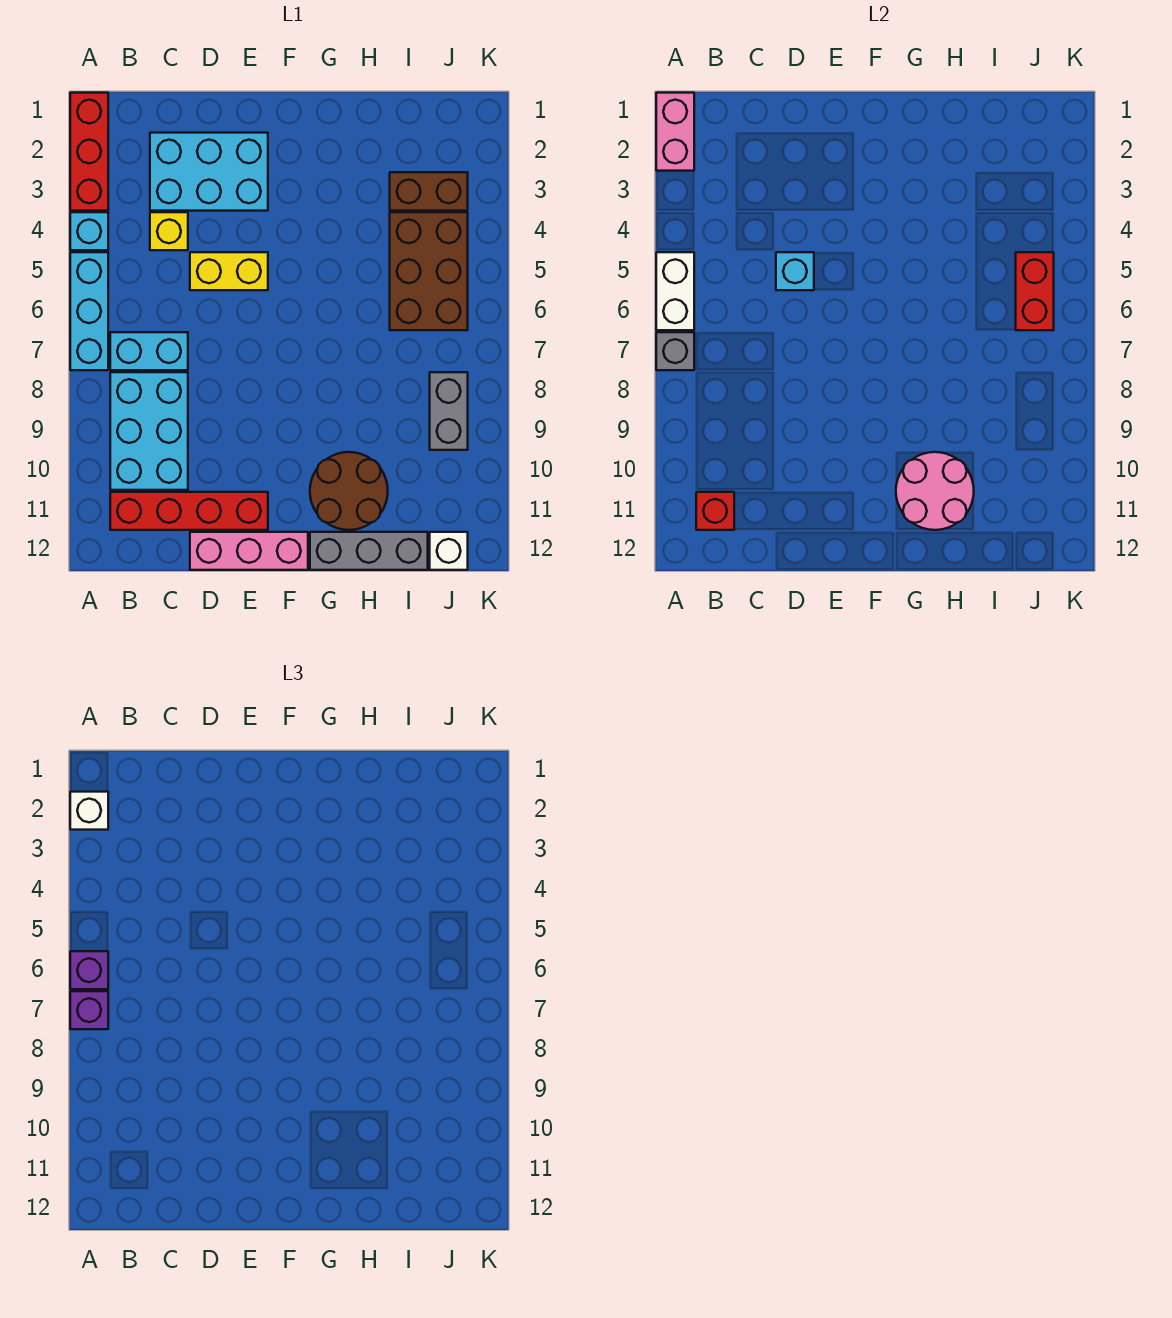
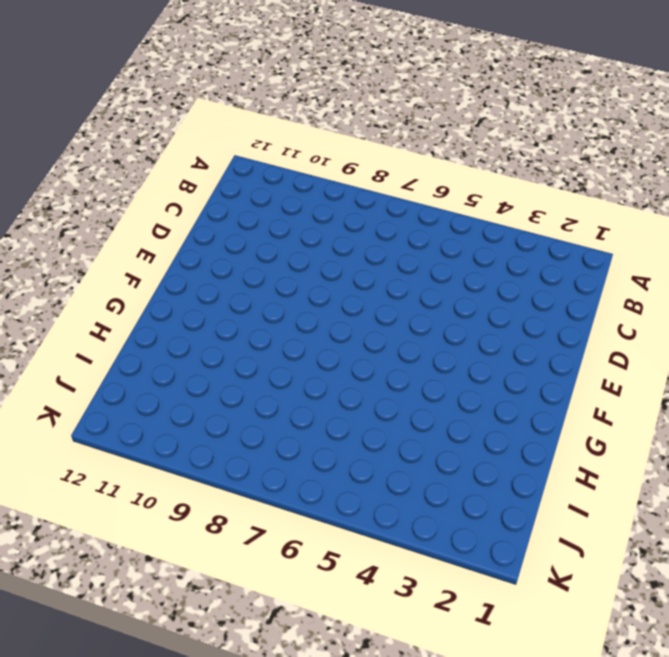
none -> red 1x3 brick [70,93,108,211]
none -> cyan 1x1 brick [70,212,108,250]
none -> cyan 1x3 brick [70,252,108,370]

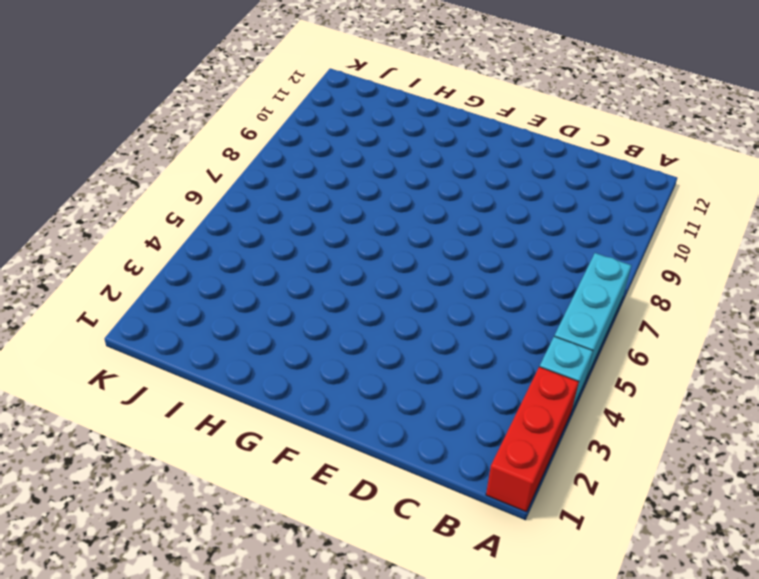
none -> cyan 1x2 brick [110,332,188,370]
none -> cyan 2x3 brick [110,372,188,490]
none -> red 1x4 brick [110,492,268,530]

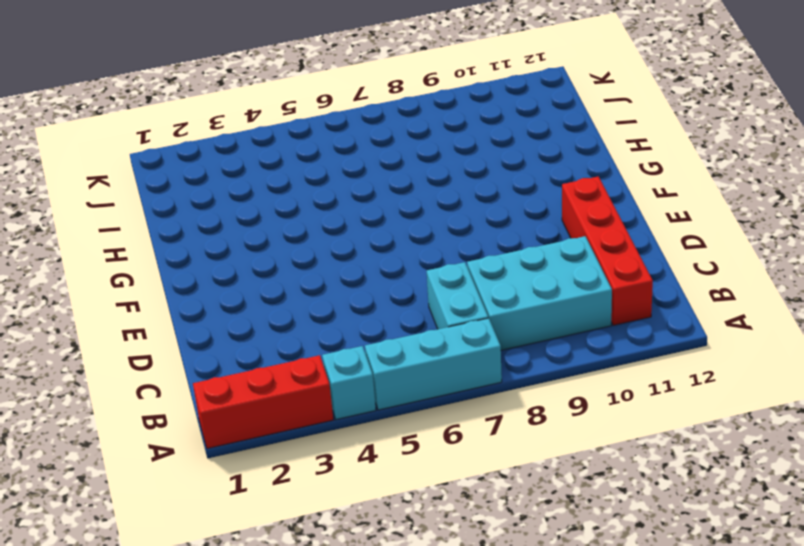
none -> cyan 2x3 brick [150,133,268,211]
none -> yellow 1x1 brick [150,212,188,250]
none -> yellow 1x2 brick [190,252,268,290]

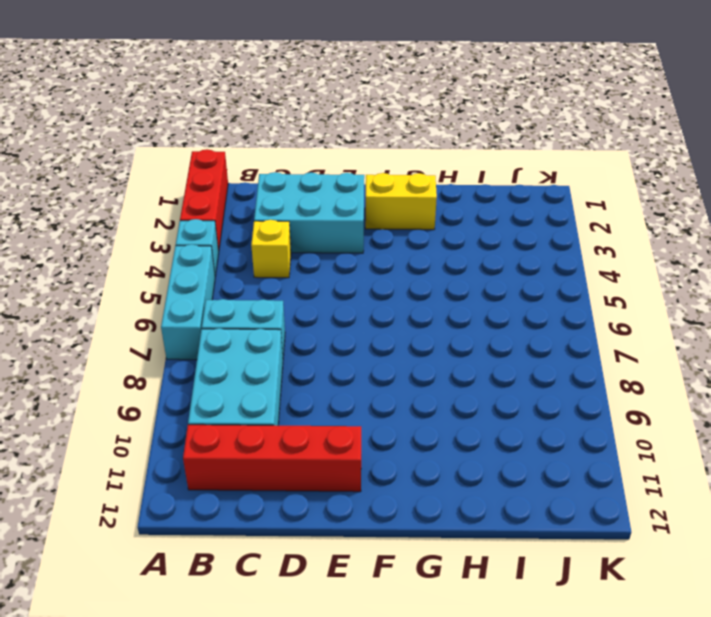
yellow 1x2 brick [365,173,437,230] -> yellow 1x2 brick moved to [190,252,268,290]
none -> pink 1x3 brick [190,532,308,570]
none -> brown 2x2 round brick [310,452,388,530]
none -> grey 1x3 brick [310,532,428,570]

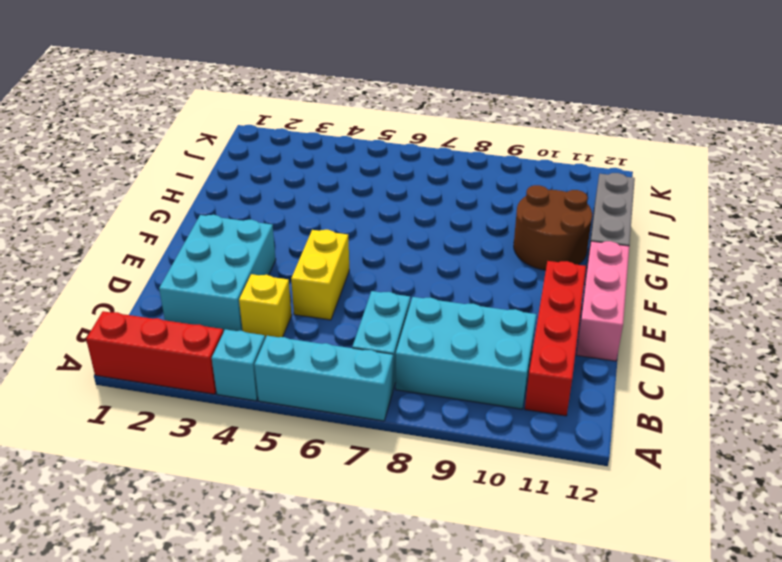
none -> brown 1x2 brick [390,172,468,211]
none -> brown 2x3 brick [390,212,468,330]
none -> grey 1x2 brick [430,372,468,450]

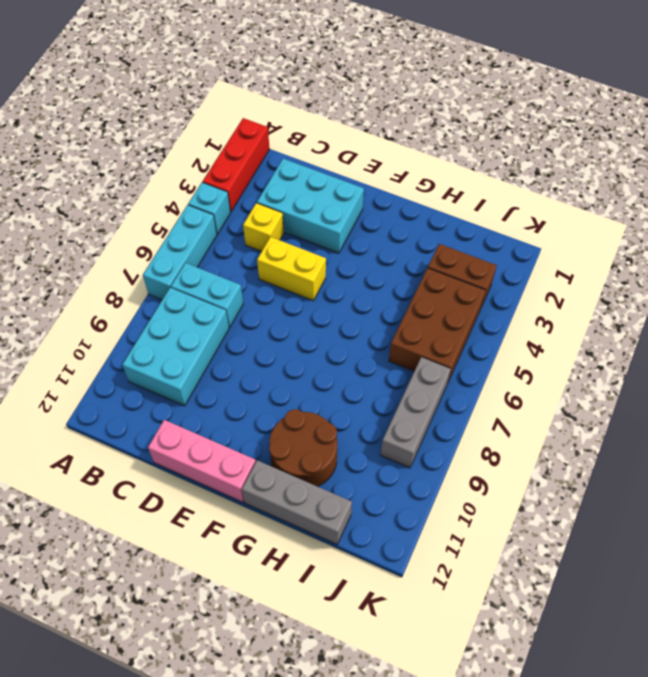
grey 1x3 brick [381,357,451,468] -> grey 1x2 brick [430,372,468,450]
none -> red 1x4 brick [110,492,268,530]
none -> white 1x1 brick [430,532,468,570]
none -> pink 1x2 brick [656,93,694,171]

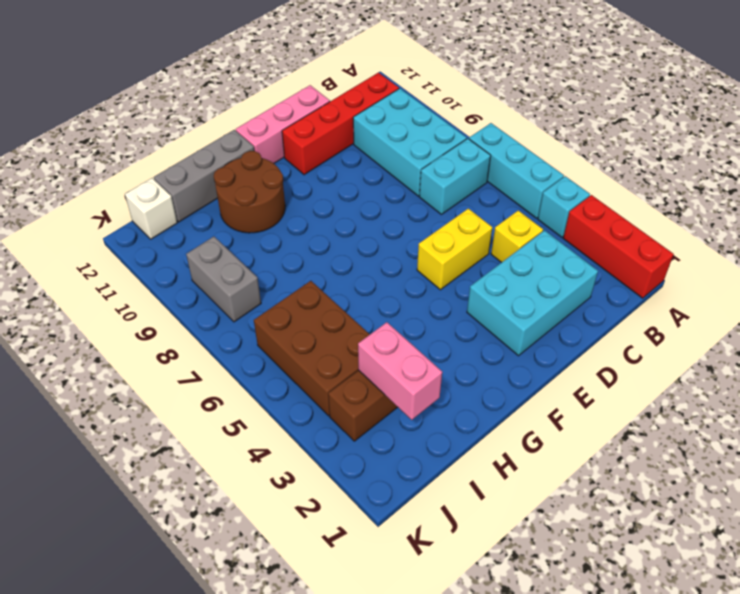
pink 1x2 brick [358,322,442,420] -> pink 1x2 brick moved to [656,93,694,171]
none -> white 1x2 brick [656,252,694,330]
none -> grey 1x1 brick [656,332,694,370]
none -> red 1x1 brick [696,492,734,530]

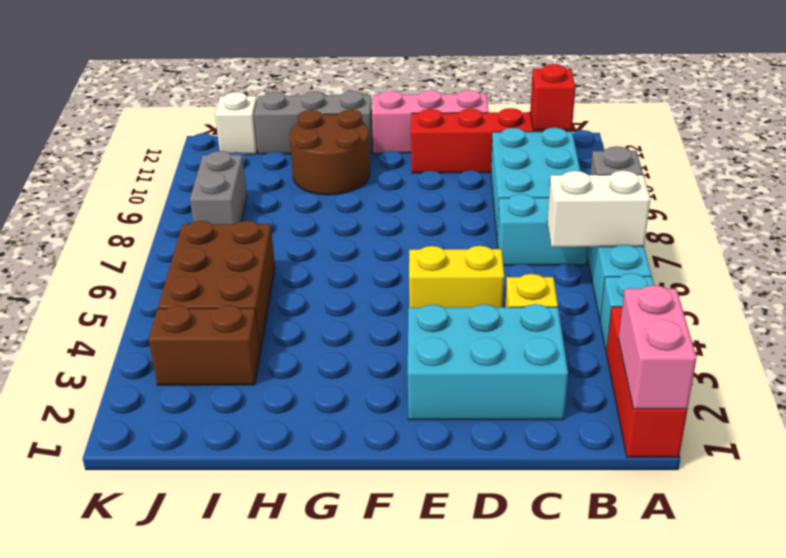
white 1x2 brick [547,171,650,247] -> white 1x2 brick turned to [656,252,694,330]
none -> cyan 1x1 brick [776,252,814,290]
none -> pink 2x2 round brick [896,452,974,530]
none -> red 1x2 brick [1016,252,1054,330]

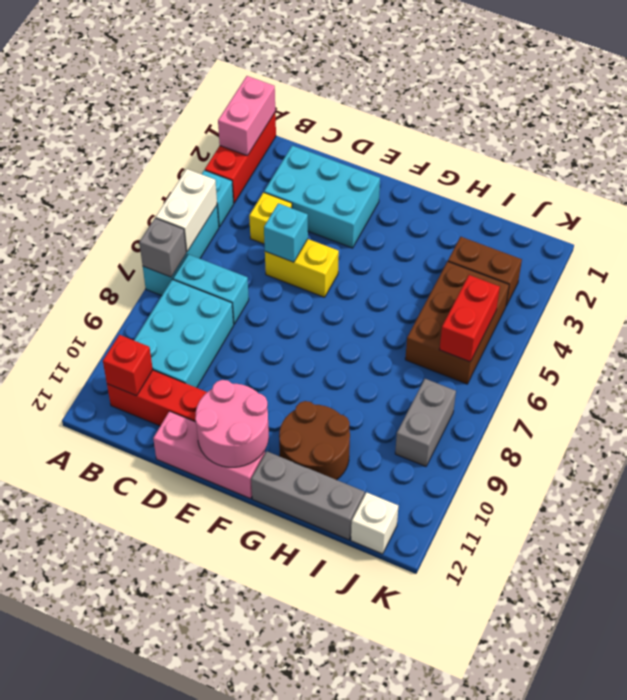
pink 2x2 round brick [195,380,269,467] -> pink 2x2 round brick moved to [896,452,974,530]
none -> white 1x1 brick [70,792,108,830]
none -> purple 1x1 brick [70,951,108,989]
none -> purple 1x1 brick [70,991,108,1029]

